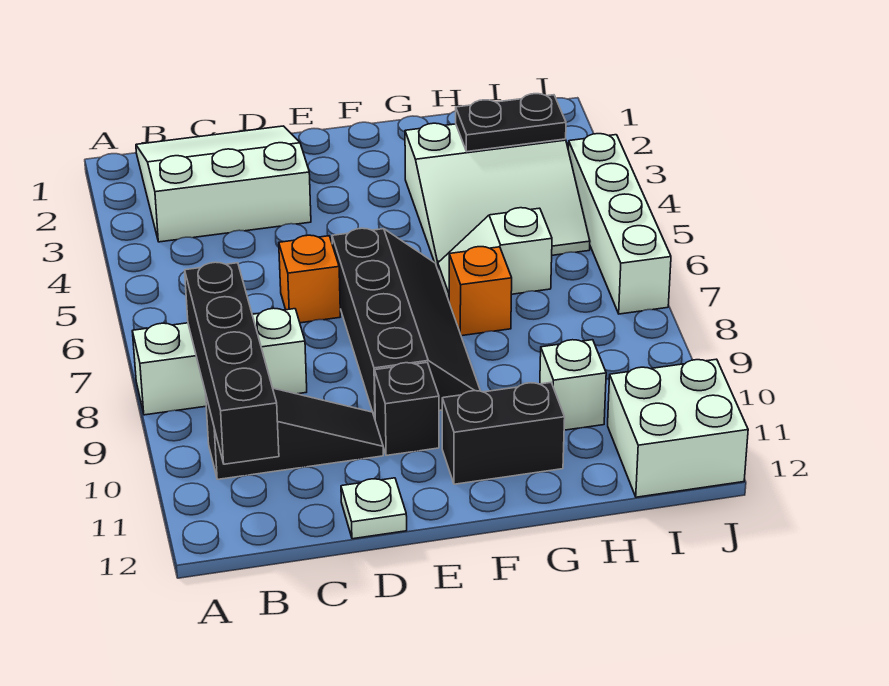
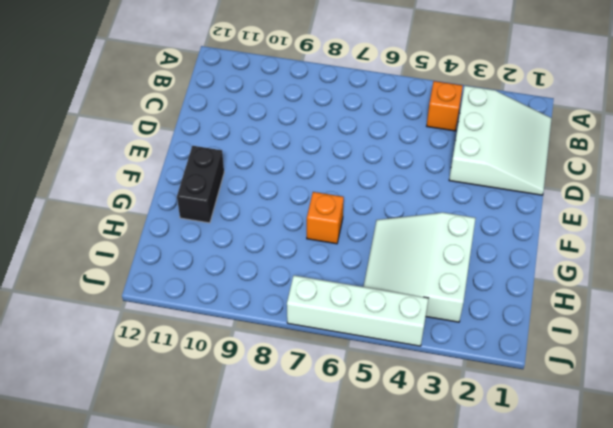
orange 1x1 brick [427,81,463,131] -> orange 1x1 brick moved to [279,235,340,323]
none -> white 1x3 brick [132,308,307,415]
none -> black 1x3 slope [206,388,383,479]
none -> white 1x1 plate [341,478,407,539]

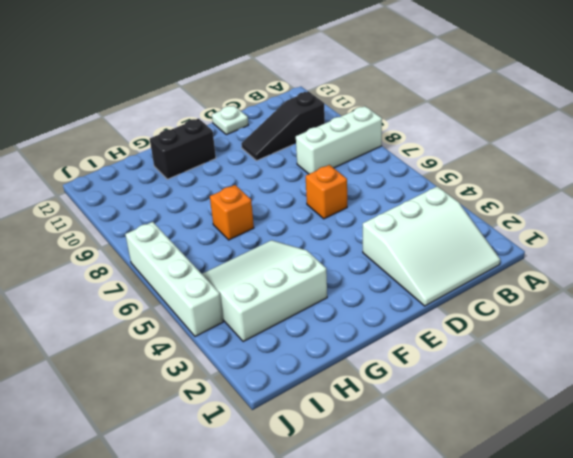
none -> black 2x4 slope [332,228,480,418]
none -> black 1x1 brick [375,363,439,456]
none -> white 1x2 slope [438,208,552,300]

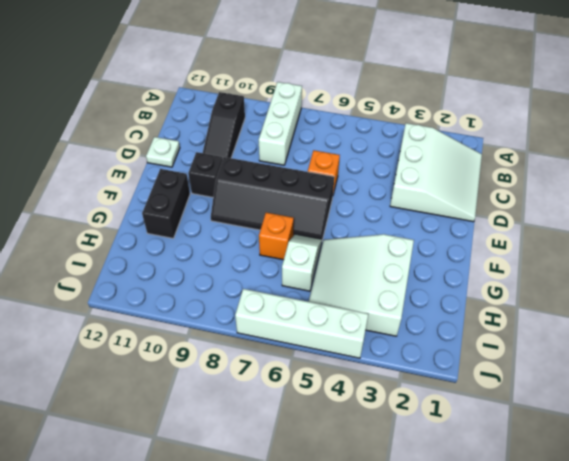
none -> white 1x1 brick [540,340,606,430]
none -> white 2x2 brick [608,359,748,497]
none -> black 1x4 brick [185,262,279,464]

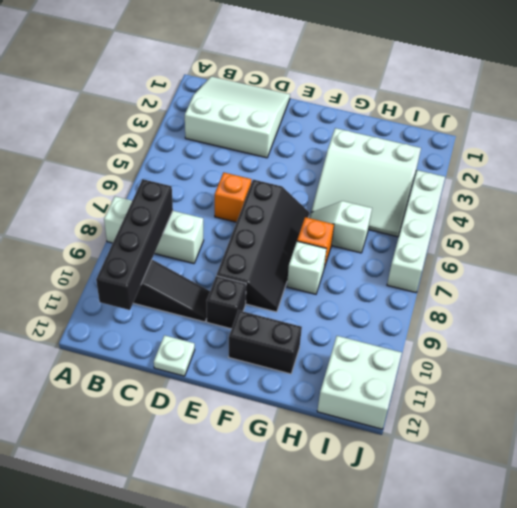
white 1x1 brick [287,241,326,294] -> white 1x1 brick moved to [540,340,606,430]
none -> black 1x2 plate [456,94,566,151]

